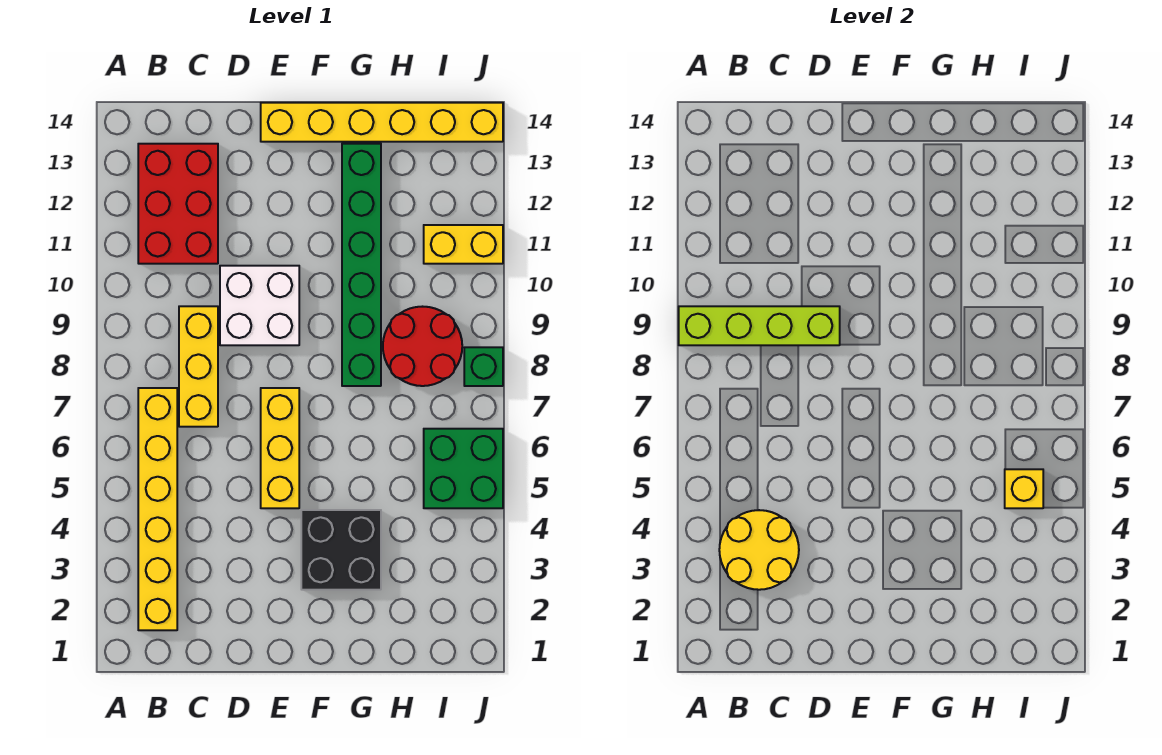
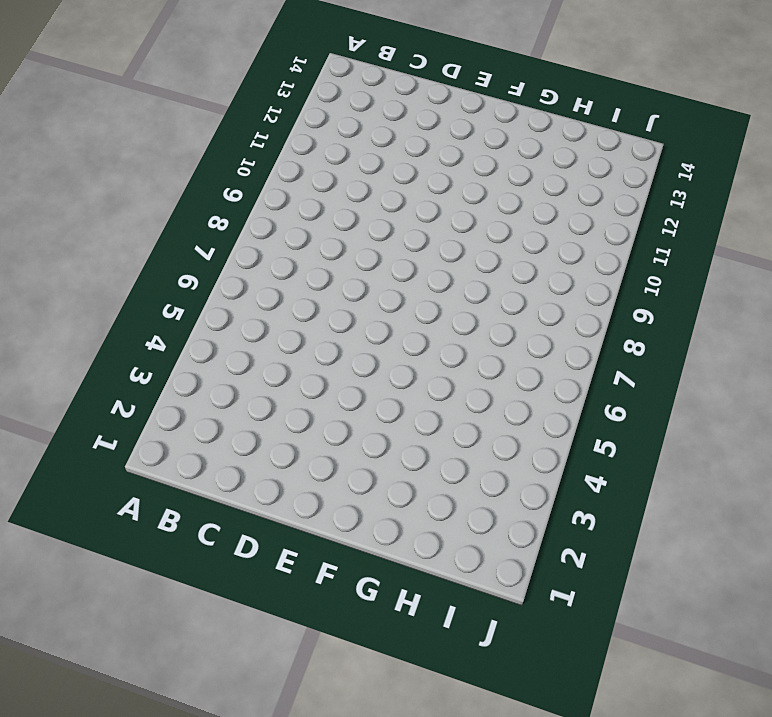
none -> yellow 1x6 brick [138,388,177,630]
none -> red 2x3 brick [138,144,218,264]
none -> yellow 1x3 brick [179,306,218,427]

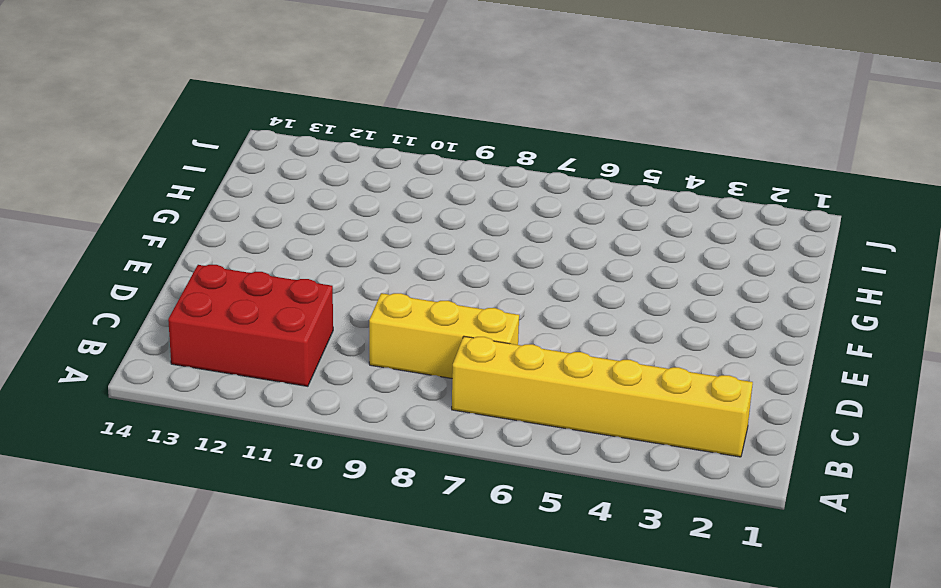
none -> white 2x2 brick [220,266,299,345]
none -> yellow 1x3 brick [261,388,299,508]
none -> yellow 1x6 brick [261,103,503,142]

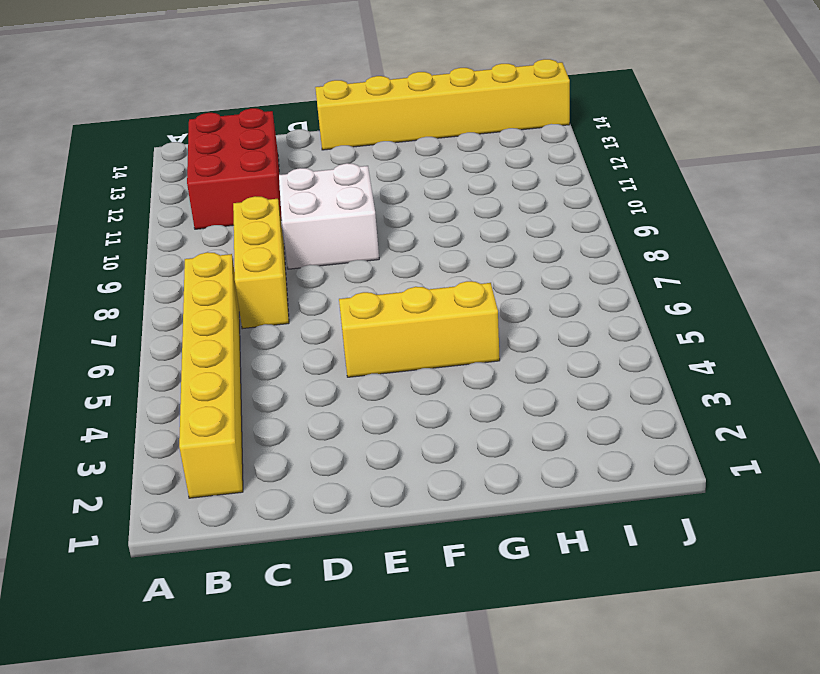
yellow 1x3 brick [339,281,500,377] -> yellow 1x3 brick turned to [261,388,299,508]
none -> black 2x2 brick [301,510,381,590]
none -> green 1x6 brick [342,144,381,386]
none -> red 2x2 round brick [383,307,462,386]

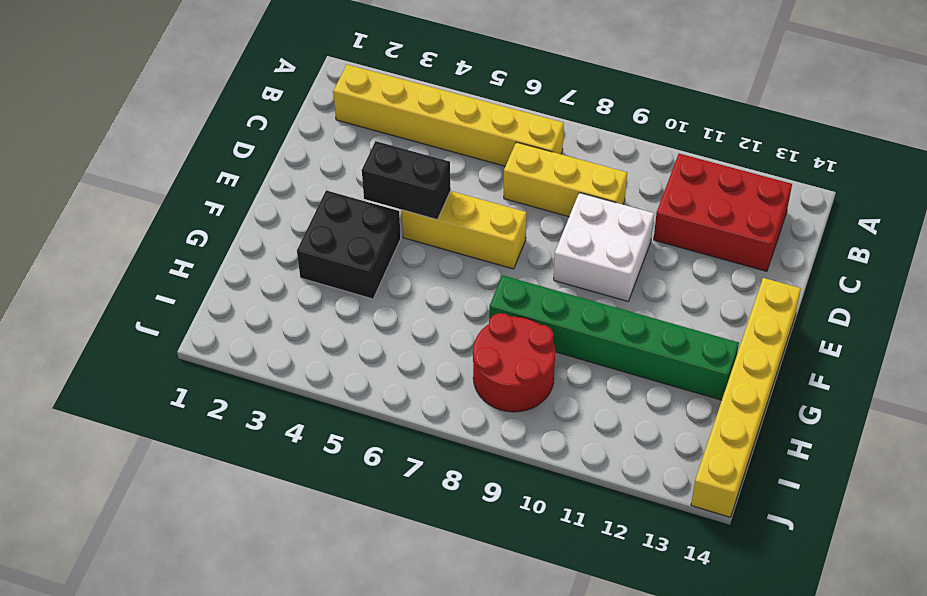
black 1x2 brick [362,141,451,220] -> none
none -> green 2x2 brick [424,429,503,508]
none -> yellow 1x2 brick [424,225,503,264]
none -> green 1x1 brick [464,347,503,386]

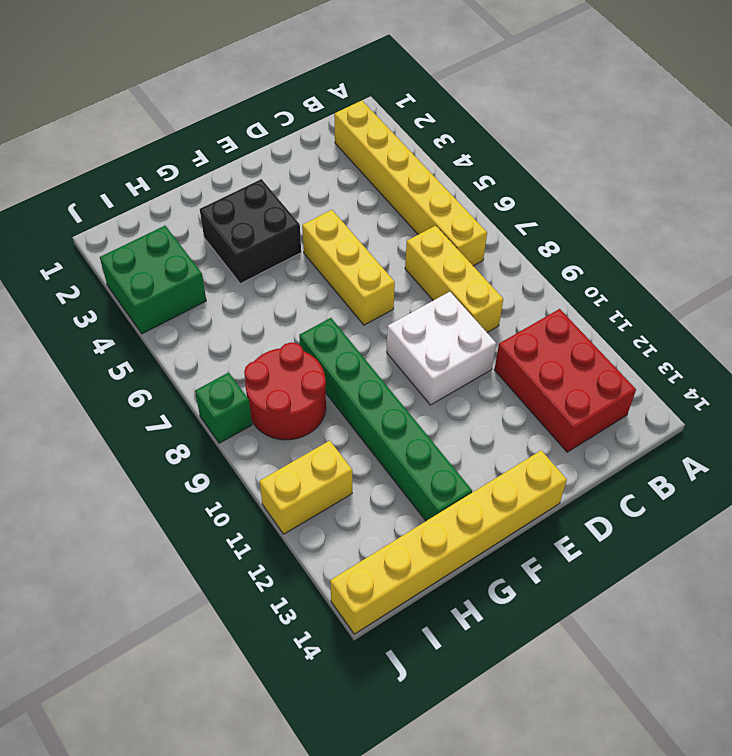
green 2x2 brick [100,226,206,334] -> green 2x2 brick moved to [424,429,503,508]
none -> lime 1x4 brick [679,306,840,345]
none -> yellow 2x2 round brick [719,510,799,590]
none -> yellow 1x1 brick [1005,469,1043,508]

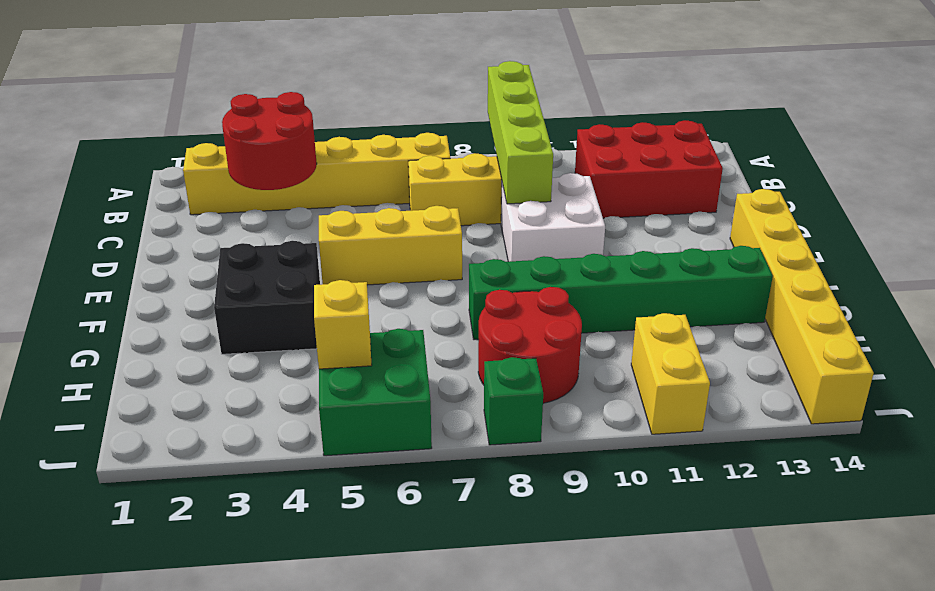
red 2x2 round brick [222,92,317,190] -> yellow 2x2 round brick [719,510,799,590]

